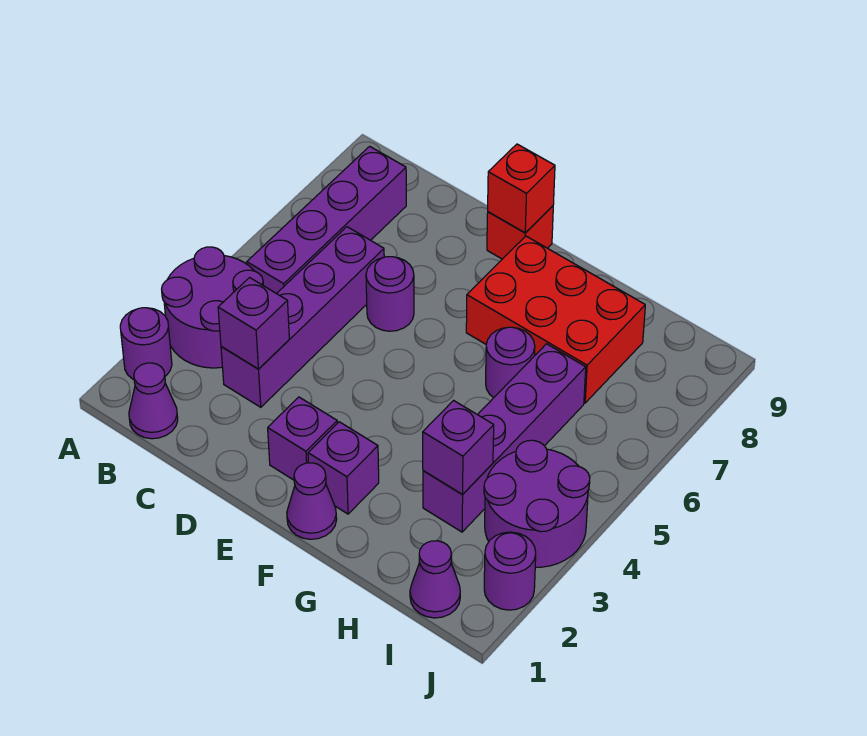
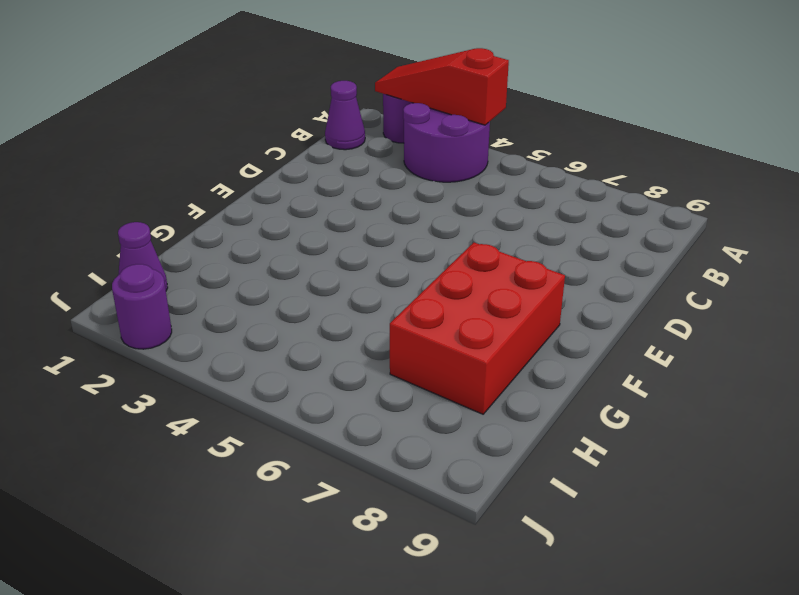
red 1x3 slope [375,48,509,125] -> none
none -> purple 1x4 brick [247,146,406,294]
none -> purple 1x4 brick [221,227,384,407]
none -> purple 1x1 round brick [366,257,414,331]

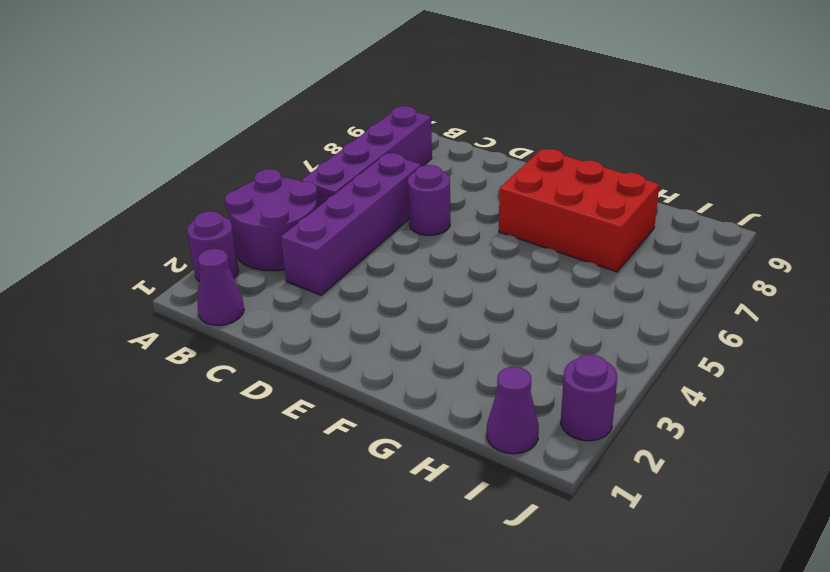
none -> purple 1x1 brick [268,397,337,480]
none -> red 1x1 brick [487,206,553,259]
none -> purple 1x1 cone [287,463,337,539]

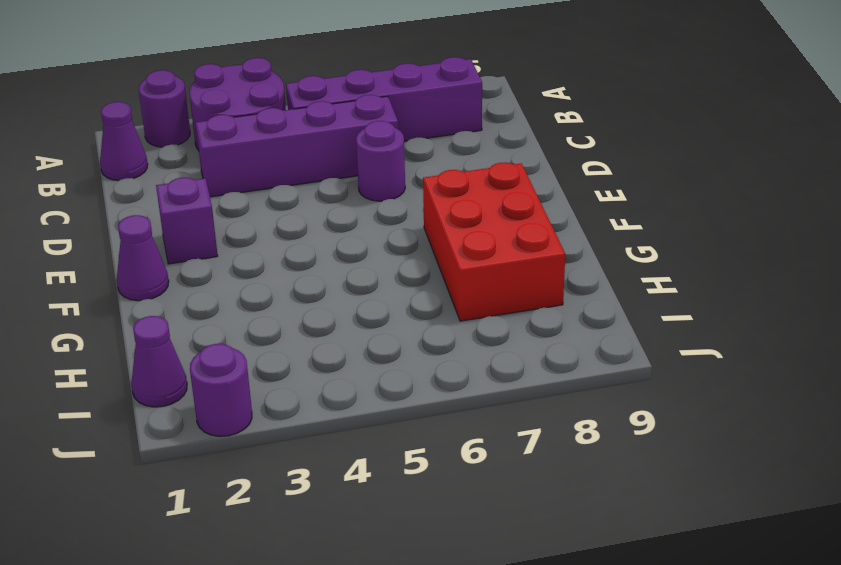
none -> red 1x1 brick [487,206,553,259]
none -> purple 1x1 brick [308,422,379,514]
none -> purple 1x1 round brick [486,327,535,398]

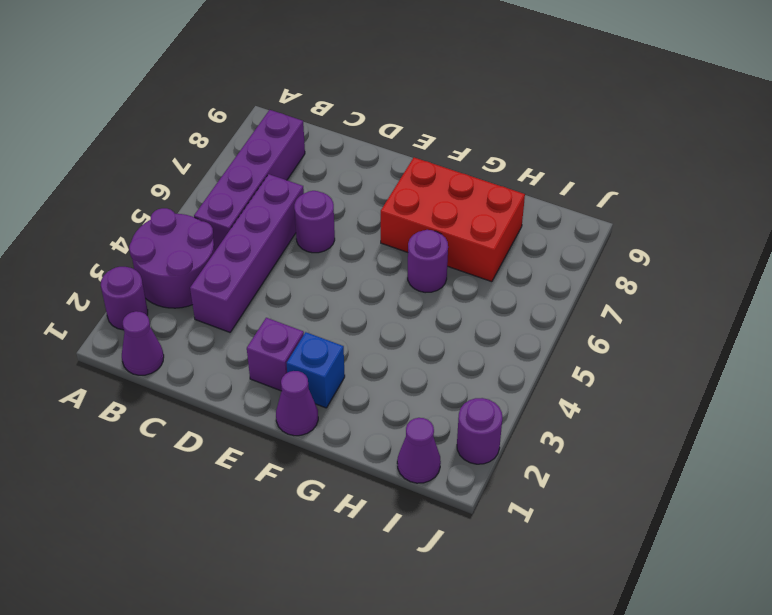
blue 1x1 brick [287,332,345,408] -> purple 1x1 brick [308,422,379,514]
none -> red 1x1 brick [487,206,553,259]
none -> purple 1x4 brick [423,344,586,532]
none -> purple 2x2 round brick [484,440,590,567]

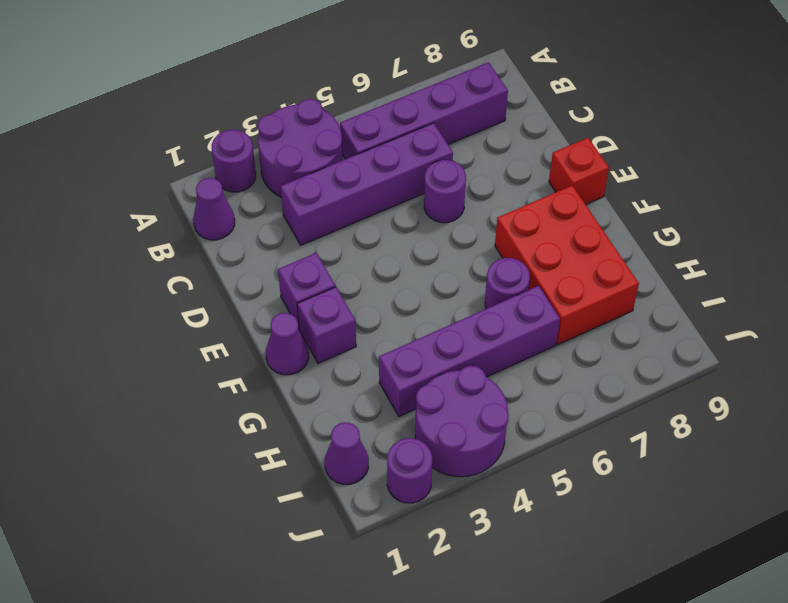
none -> purple 1x1 brick [218,278,289,369]
none -> red 1x1 brick [488,144,555,233]
none -> purple 1x1 brick [423,401,494,495]

